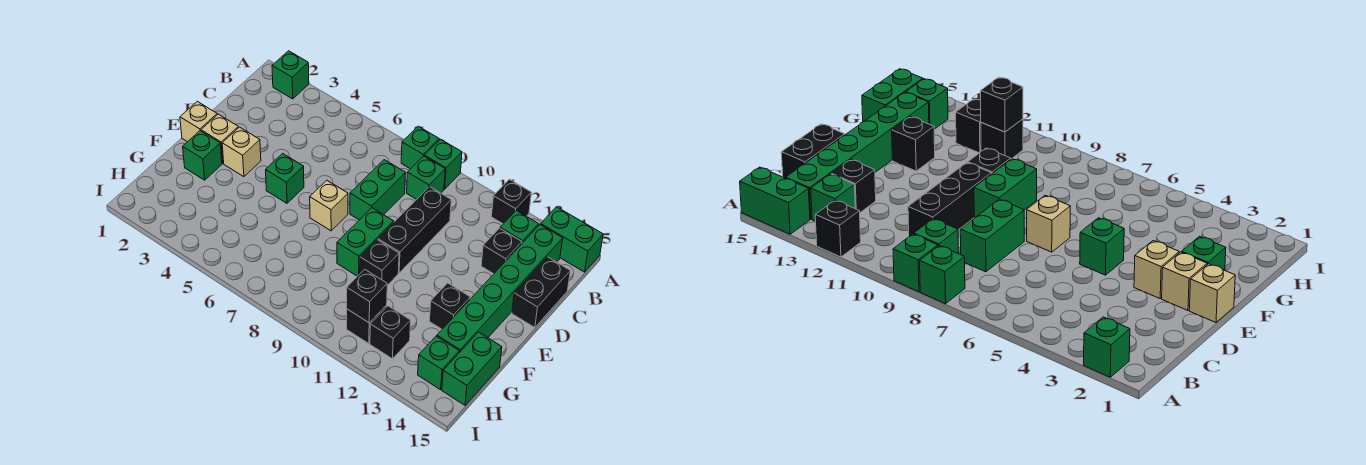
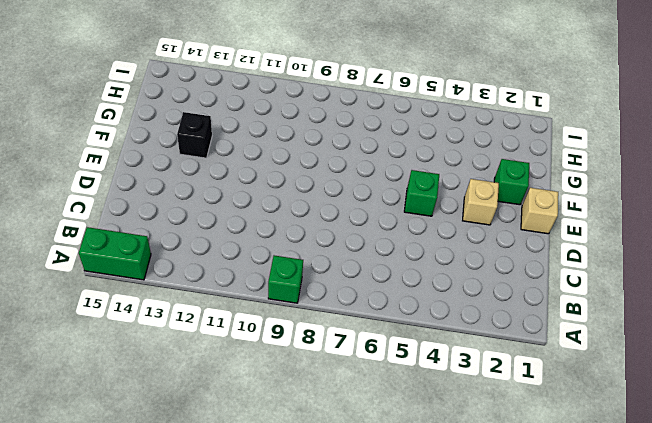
none -> green 1x1 brick [272,51,309,99]
none -> green 1x1 brick [401,126,439,169]
none -> black 1x1 brick [491,179,531,224]

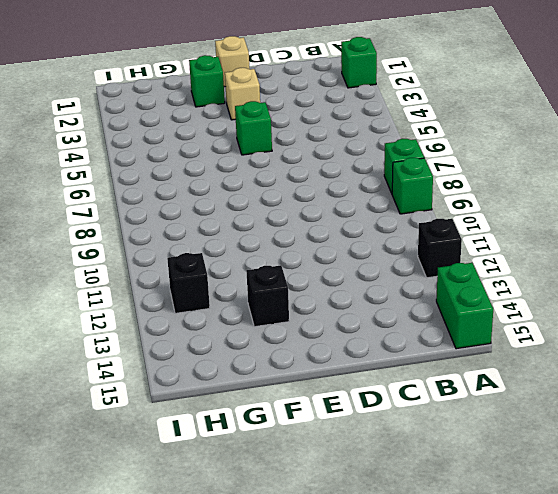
none -> green 1x1 brick [407,156,445,199]
none -> green 1x1 brick [500,211,539,243]
none -> green 1x6 brick [437,225,563,353]

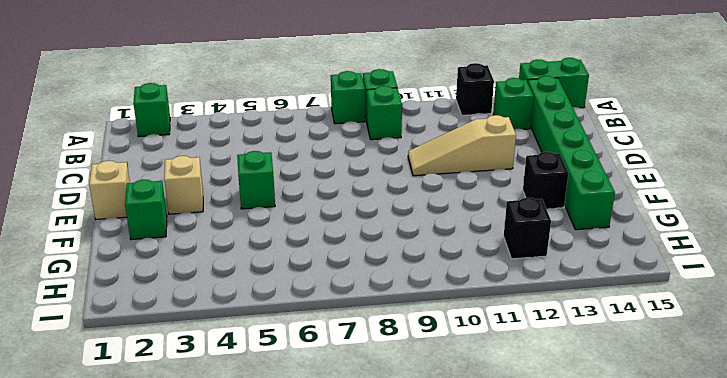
tan 1x3 slope [408,115,516,176] -> black 1x3 brick [378,187,451,273]
none -> green 1x2 brick [350,160,405,220]
none -> black 1x1 brick [481,228,522,274]
none -> black 1x2 brick [512,257,570,328]

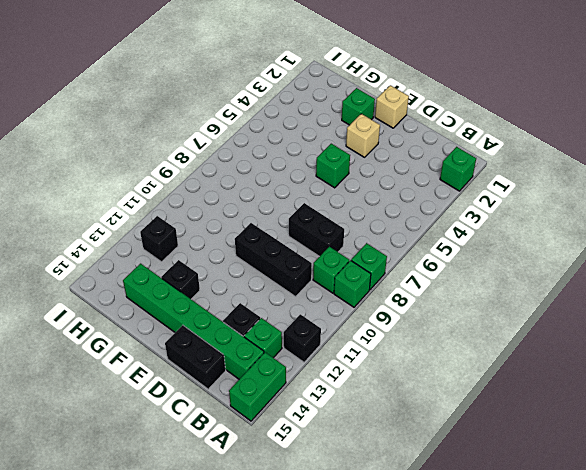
black 1x2 brick [289,203,344,257] -> green 1x2 brick [350,160,405,220]
none -> tan 1x1 brick [201,114,239,163]
none -> tan 1x1 brick [310,180,348,231]
none -> green 1x2 brick [337,208,394,276]

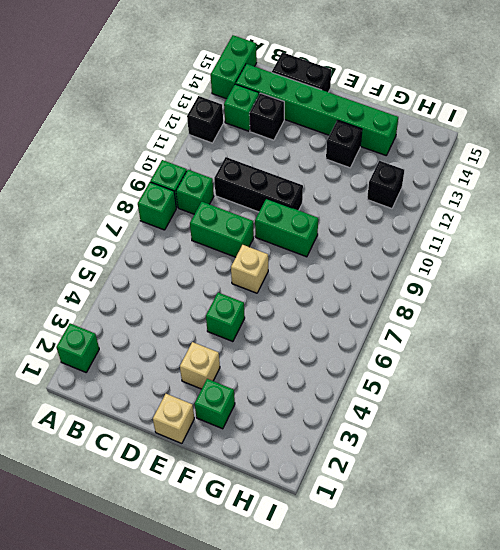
none -> tan 1x1 brick [201,114,239,163]
none -> black 1x1 brick [360,240,399,285]
none -> green 1x2 brick [442,332,502,405]

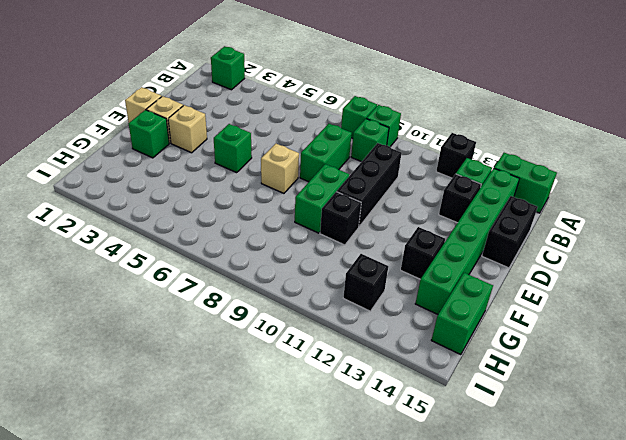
none -> black 1x1 brick [347,305,387,344]
none -> green 1x1 brick [418,336,459,390]
none -> black 1x1 brick [347,269,387,323]

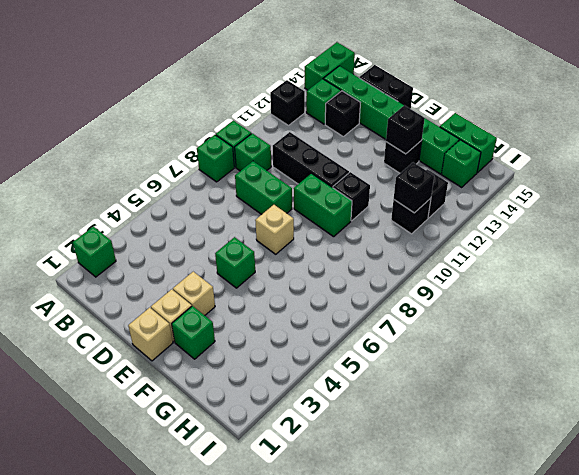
black 1x1 brick [386,105,425,154] -> none

